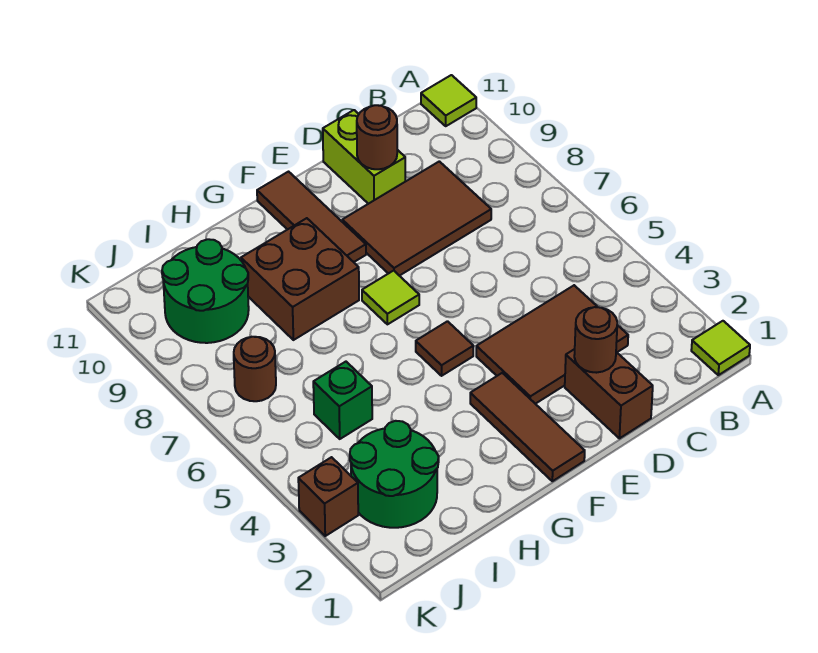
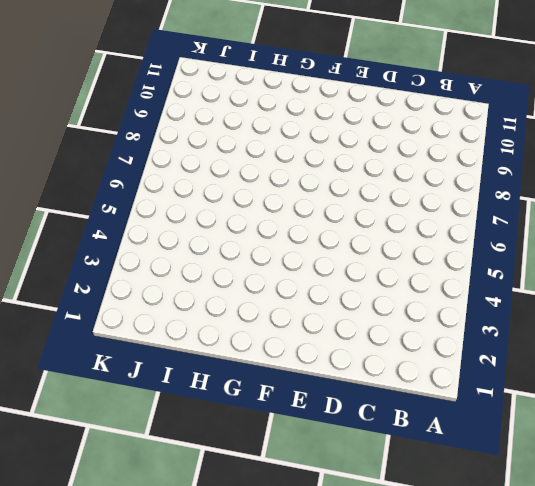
none -> lime 1x1 tile [691,321,750,375]
none -> lime 1x1 tile [421,75,476,126]
none -> brown 2x3 tile [476,285,628,404]

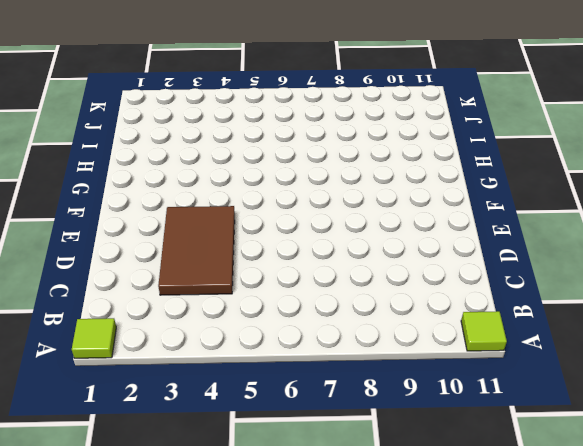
none -> brown 2x3 tile [342,161,491,276]
none -> brown 1x2 brick [565,349,653,438]
none -> lime 1x2 brick [323,110,405,204]

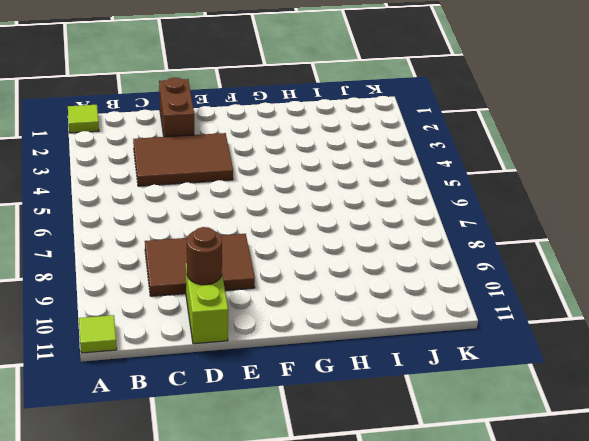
none -> brown 1x3 tile [470,373,585,481]
none -> brown 1x1 tile [416,321,474,376]
none -> lime 1x1 tile [362,271,419,324]

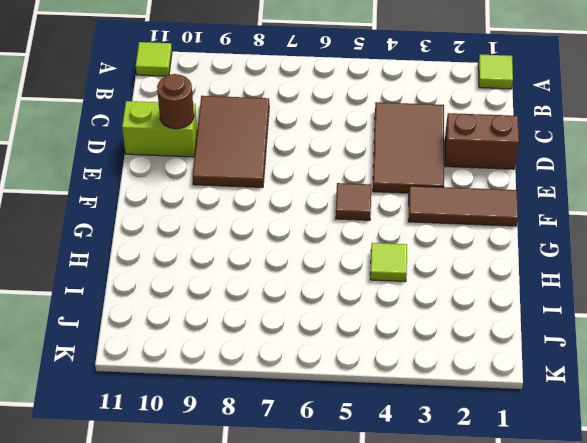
lime 1x1 tile [370,243,407,282] -> lime 1x1 tile moved to [362,271,419,324]
none -> brown 1x3 tile [257,172,366,262]
none -> brown 2x2 brick [241,218,359,340]
none -> green 2x2 round brick [350,421,439,528]

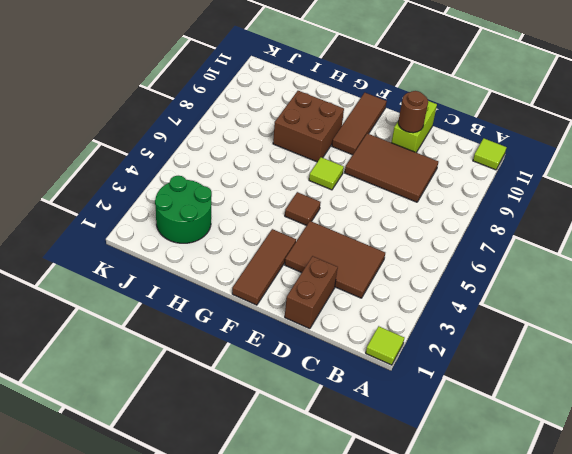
none -> green 1x1 brick [313,362,372,439]
none -> green 2x2 round brick [162,239,249,343]
none -> brown 1x1 round brick [234,337,276,401]

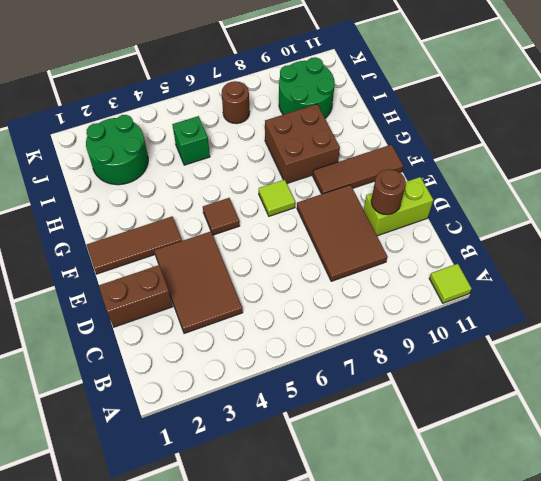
none -> lime 1x1 tile [691,321,750,375]
none -> brown 1x1 brick [298,457,358,536]
none -> brown 1x1 round brick [574,307,617,373]

